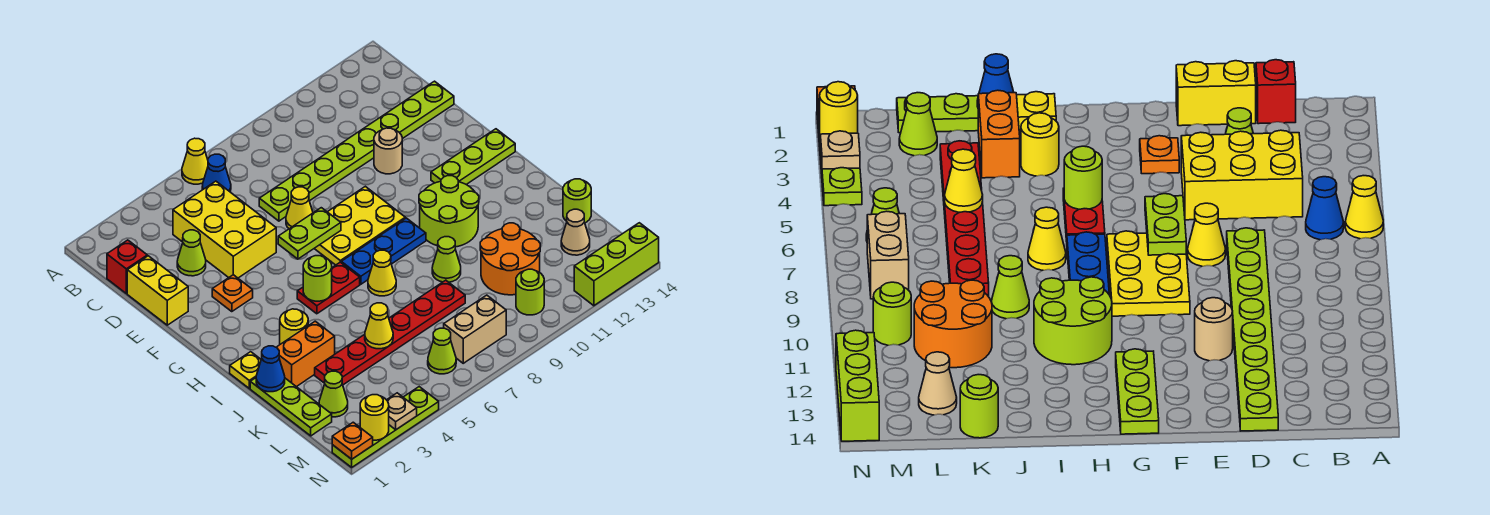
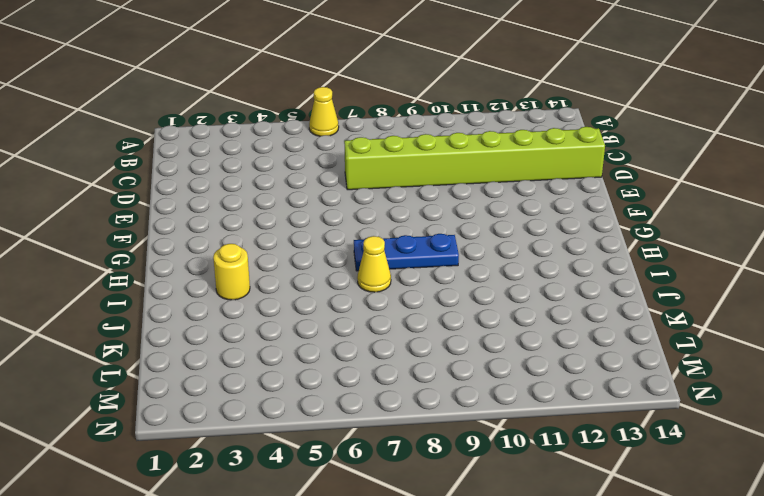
lime 1x8 brick [344,127,605,190] -> lime 1x8 plate [259,81,454,221]
none -> blue 1x1 cone [202,154,231,192]
none -> red 1x1 brick [107,240,147,294]
none -> yellow 2x3 brick [173,181,276,278]
none -> yellow 1x2 brick [127,256,188,325]

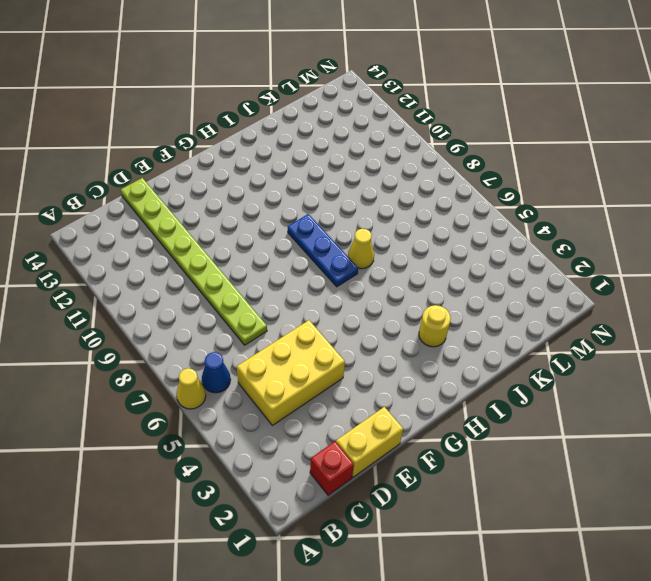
none -> lime 1x1 cone [177,230,206,276]
none -> yellow 1x1 cone [286,187,313,229]
none -> tan 1x1 round brick [374,128,402,174]
none -> orange 1x1 plate [212,275,253,312]

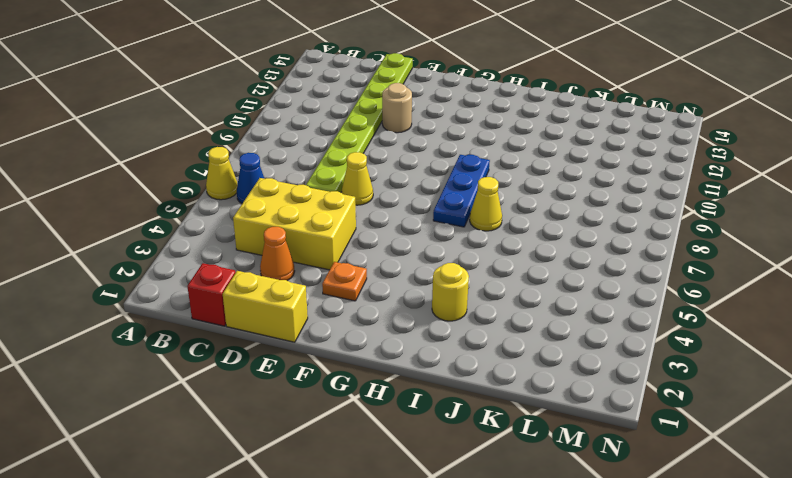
orange 1x1 cone [260,227,295,281] -> lime 1x1 cone [177,230,206,276]
none -> yellow 2x3 plate [314,186,405,265]
none -> lime 1x3 plate [431,129,515,185]
none -> red 1x2 plate [297,262,360,314]
none -> lime 2x2 round brick [419,176,479,247]

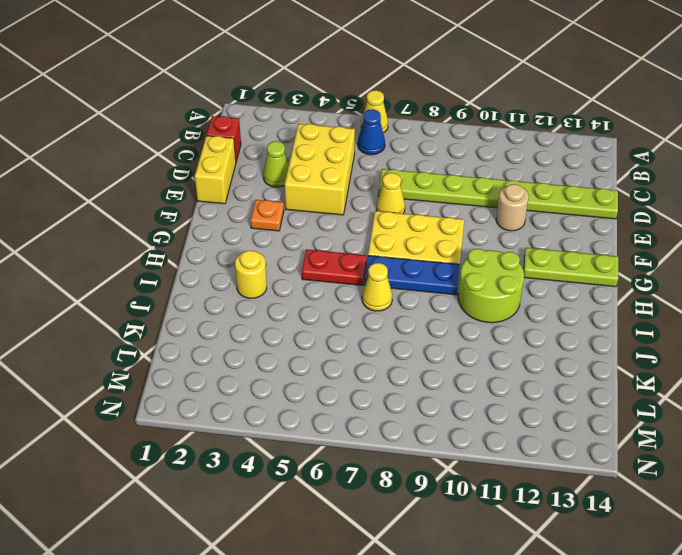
none -> yellow 1x1 plate [230,352,261,388]
none -> lime 1x3 plate [250,378,332,436]
none -> orange 1x2 brick [276,321,335,387]
none -> lime 1x1 cone [432,237,461,282]

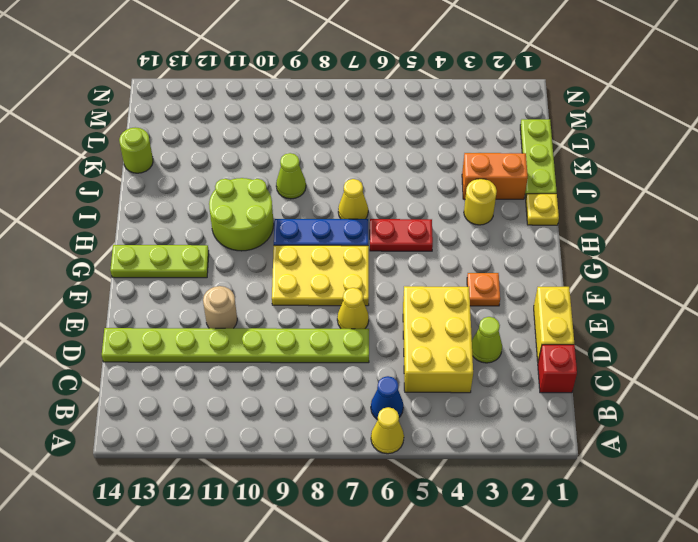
none -> red 1x6 plate [315,280,465,385]
none -> orange 2x2 round brick [480,223,540,295]
none -> lime 1x1 cone [319,371,348,417]
none -> tan 1x1 cone [561,209,590,255]

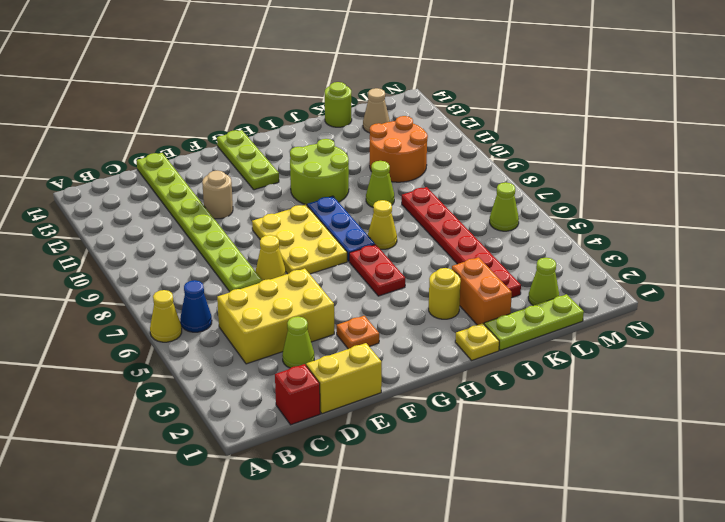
none -> tan 1x2 brick [444,295,506,363]
none -> lime 1x1 round brick [516,269,544,315]
none -> lime 1x4 plate [332,387,439,467]
none -> lime 1x3 brick [574,223,659,306]

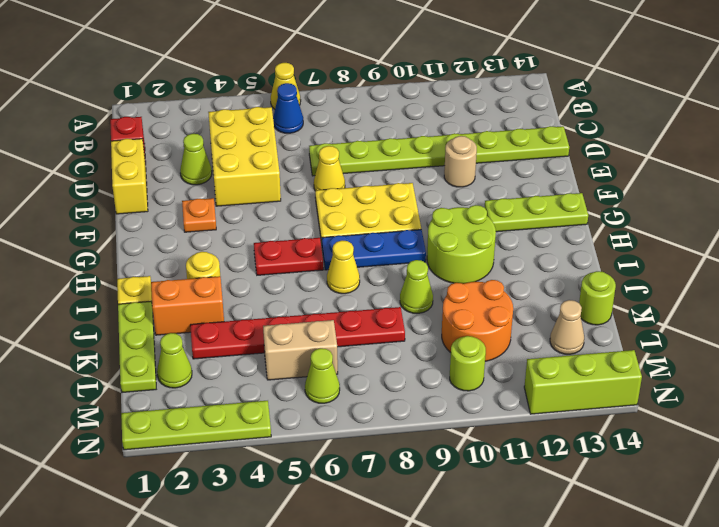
tan 1x2 brick [263,320,338,380] -> tan 1x2 brick moved to [444,295,506,363]
none -> lime 1x2 plate [278,208,341,259]
none -> lime 1x1 round brick [303,256,332,301]
none -> blue 1x1 cone [256,346,285,392]
none -> yellow 1x1 cone [365,303,393,349]

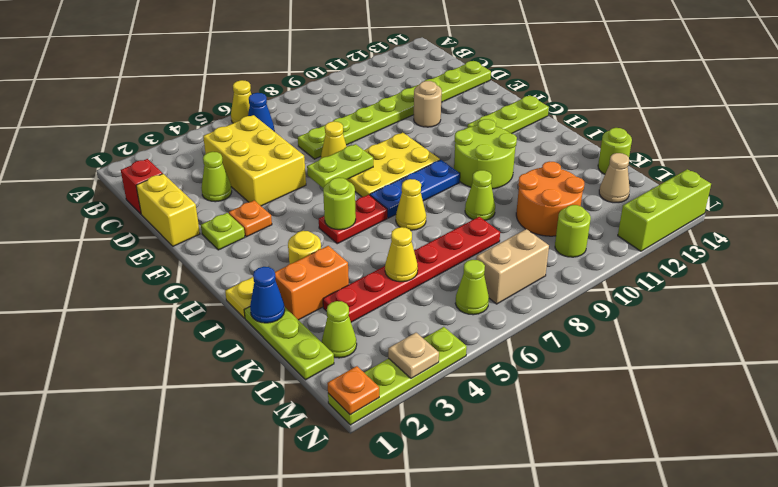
lime 1x1 plate [201,213,245,250] -> none
none -> yellow 1x1 round brick [360,395,389,440]

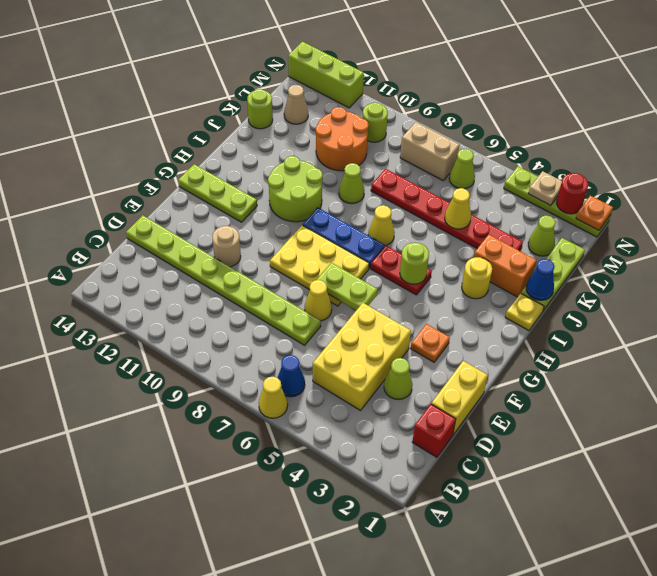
red 1x1 round brick [557,173,588,214] -> yellow 1x1 round brick [360,395,389,440]

